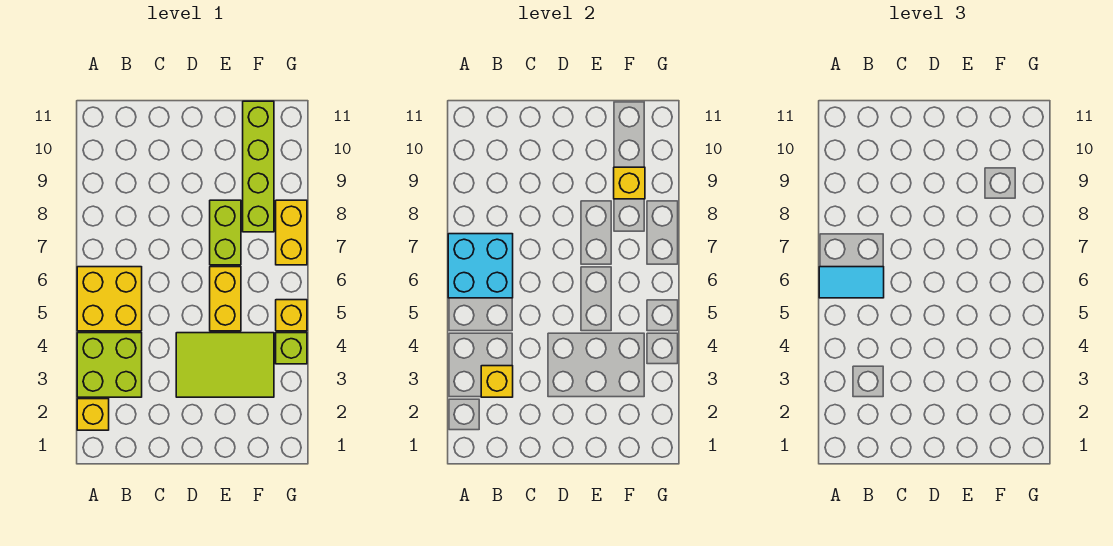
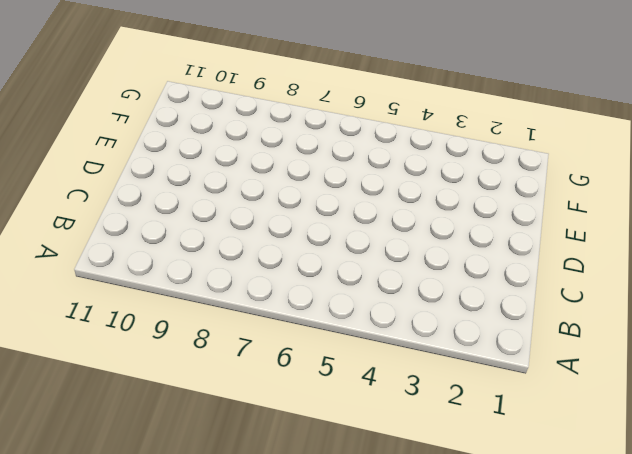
none -> yellow 1x1 brick [77,399,109,430]
none -> lime 2x2 brick [77,333,142,397]
none -> yellow 2x2 brick [77,267,142,331]

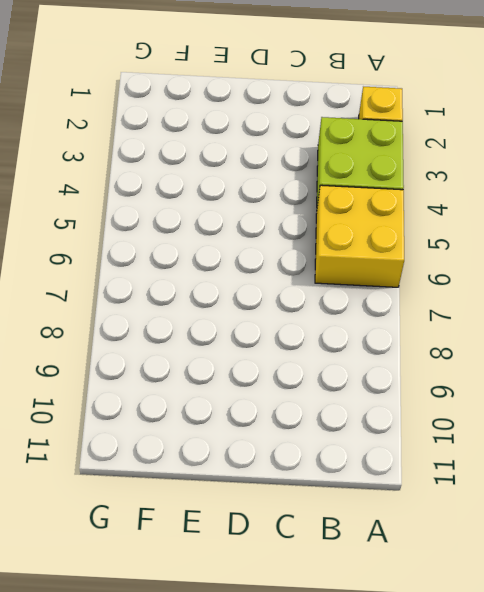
none -> lime 2x3 tile [176,333,274,397]
none -> yellow 1x2 brick [210,267,241,331]
none -> lime 1x2 brick [210,200,241,265]

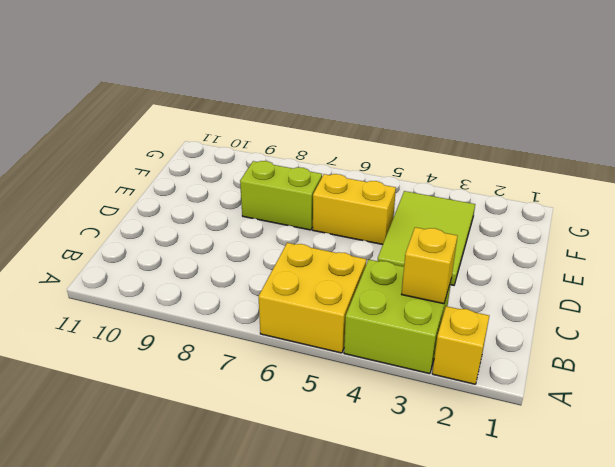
none -> lime 1x4 brick [243,101,274,232]
none -> lime 1x1 brick [276,333,307,364]
none -> yellow 1x1 brick [276,300,307,331]

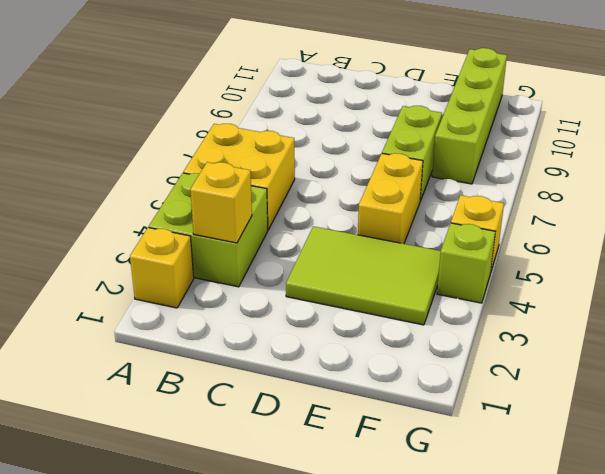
none -> yellow 1x2 brick [276,200,307,265]
none -> cyan 2x2 brick [448,234,513,298]
none -> yellow 1x1 brick [614,167,645,199]

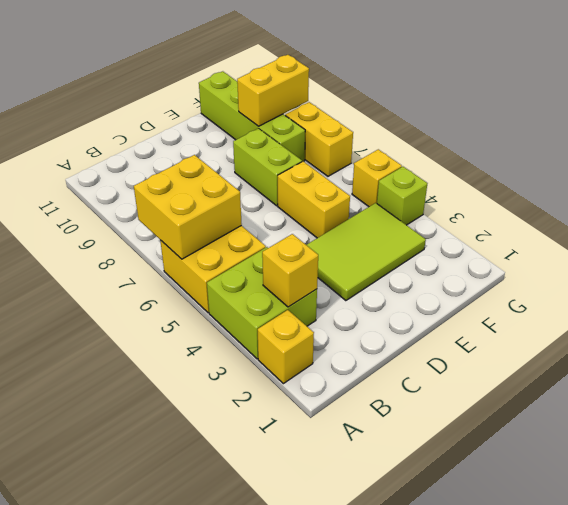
yellow 2x2 brick [134,155,242,259] -> cyan 2x2 brick [448,234,513,298]
yellow 1x2 brick [237,55,309,126] -> yellow 1x1 brick [614,167,645,199]
none -> cyan 1x2 tile [819,267,884,298]

